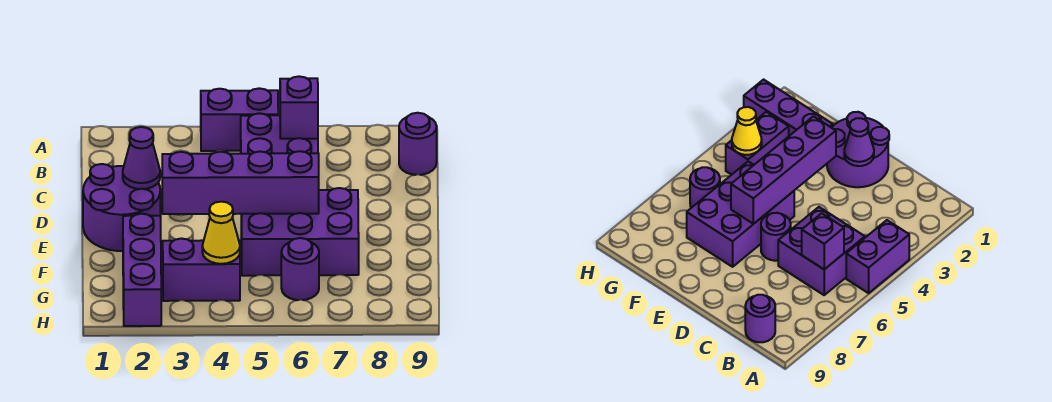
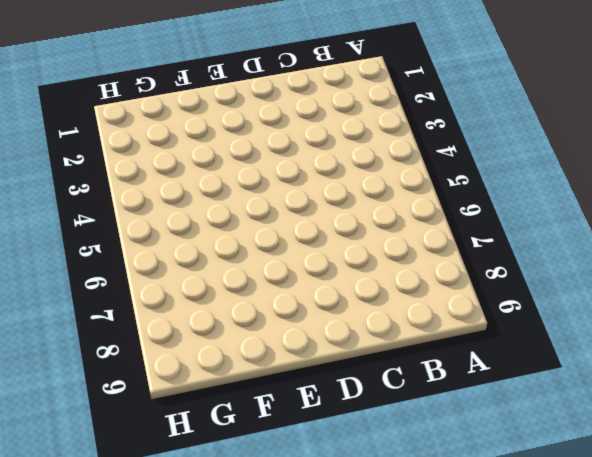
none -> purple 1x2 brick [201,88,278,151]
none -> purple 2x2 brick [241,113,318,154]
none -> purple 1x1 round brick [399,113,437,175]

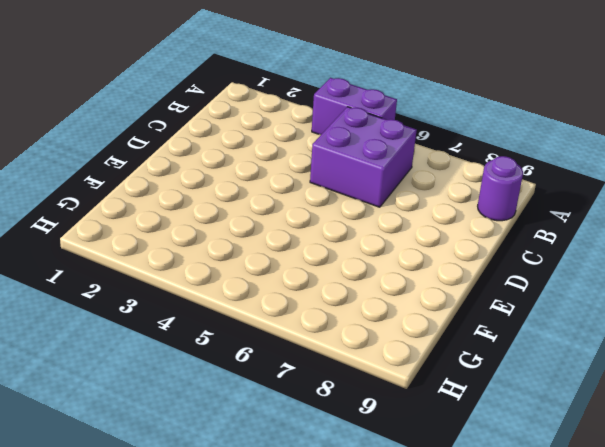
none -> purple 2x2 round brick [83,164,160,251]
none -> purple 1x1 round brick [761,213,791,261]
none -> purple 2x3 brick [241,188,359,276]

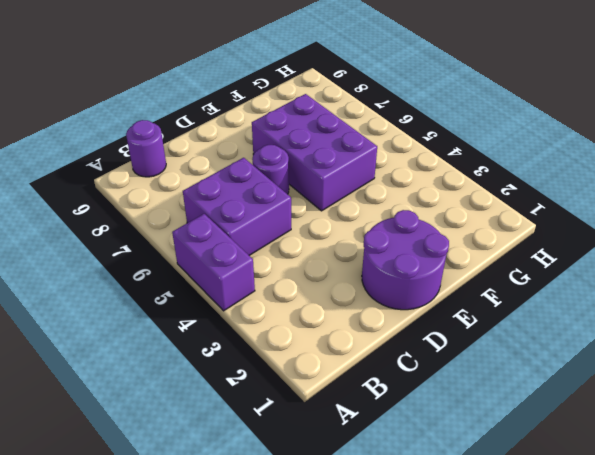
none -> purple 1x3 brick [123,214,161,326]
none -> purple 1x2 brick [163,239,240,301]
none -> purple 1x1 round brick [281,238,319,300]

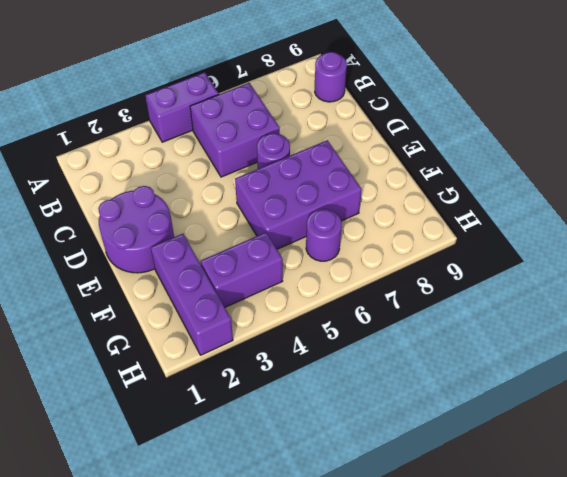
none -> purple 1x1 brick [280,76,318,139]
none -> purple 1x1 cone [123,127,160,189]
none -> purple 1x4 brick [162,151,319,214]

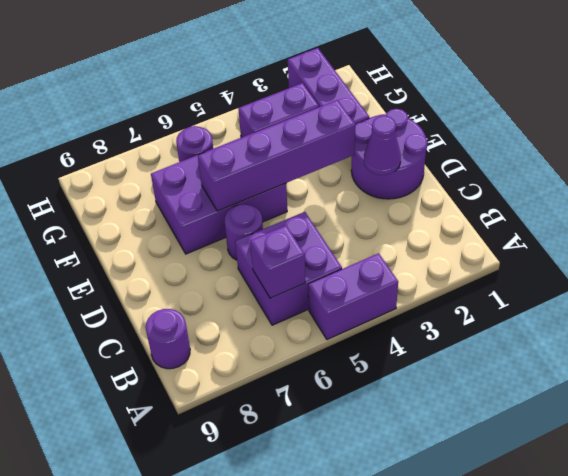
none -> yellow 1x1 cone [202,202,240,264]

